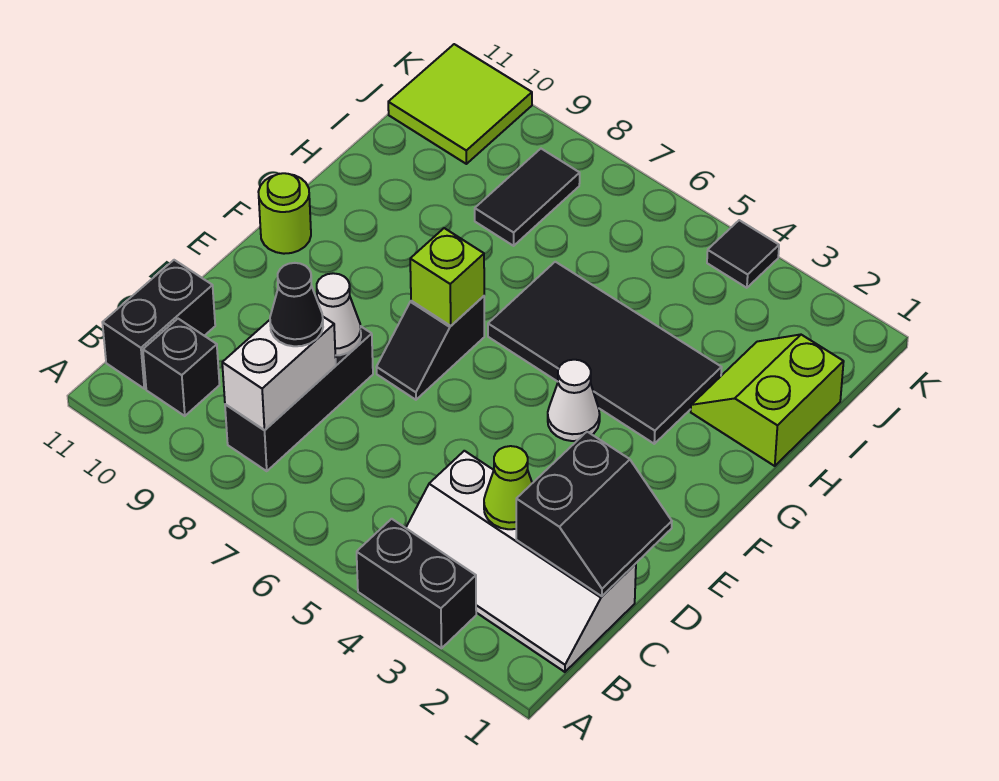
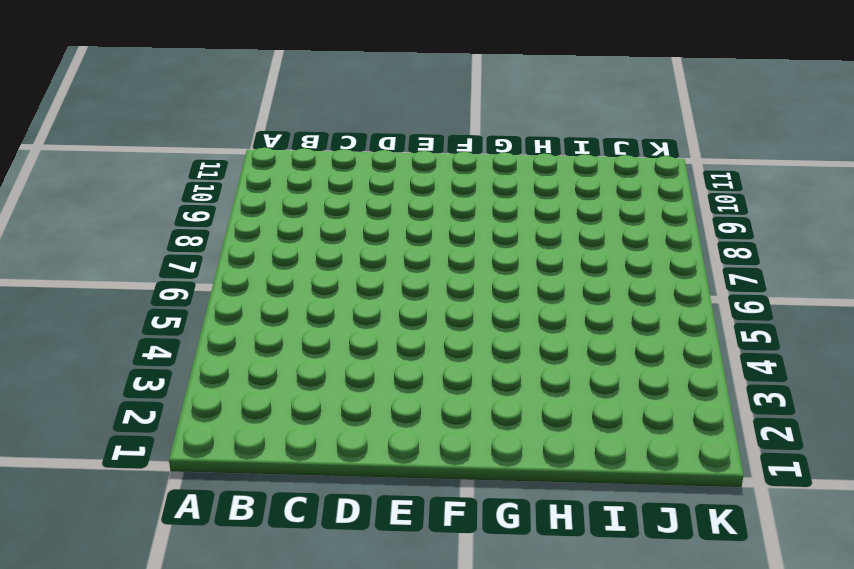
none -> black 1x2 brick [357,519,476,648]
none -> white 2x4 slope [406,451,636,672]
none -> black 1x3 brick [225,326,373,471]

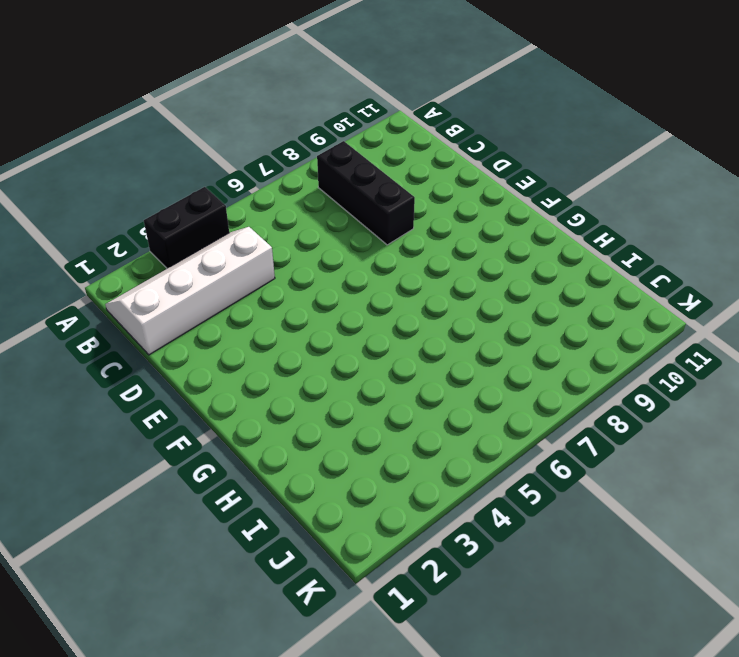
none -> black 1x1 brick [143,319,220,416]
none -> black 1x2 brick [102,260,215,389]
none -> black 1x2 slope [377,296,484,400]

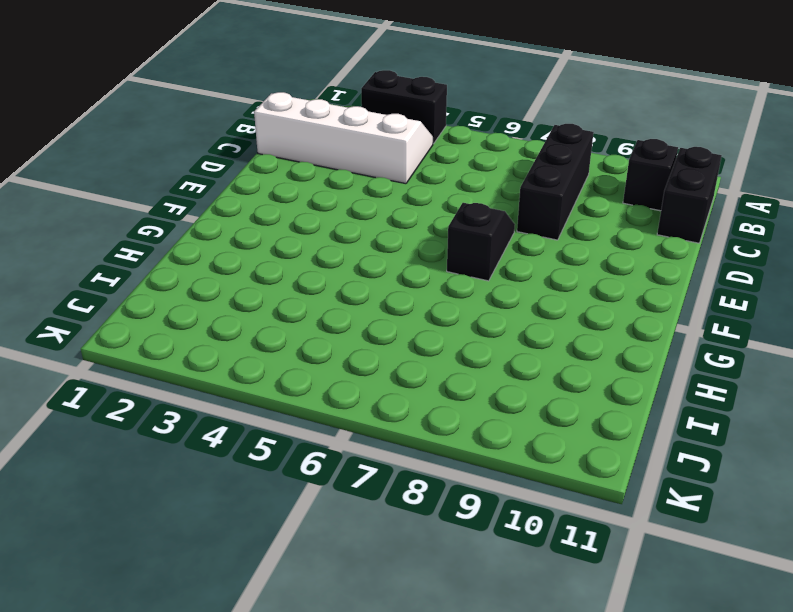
none -> white 1x1 cone [548,360,600,441]
none -> lime 1x1 round brick [258,173,311,254]
none -> black 2x4 tile [488,262,722,444]

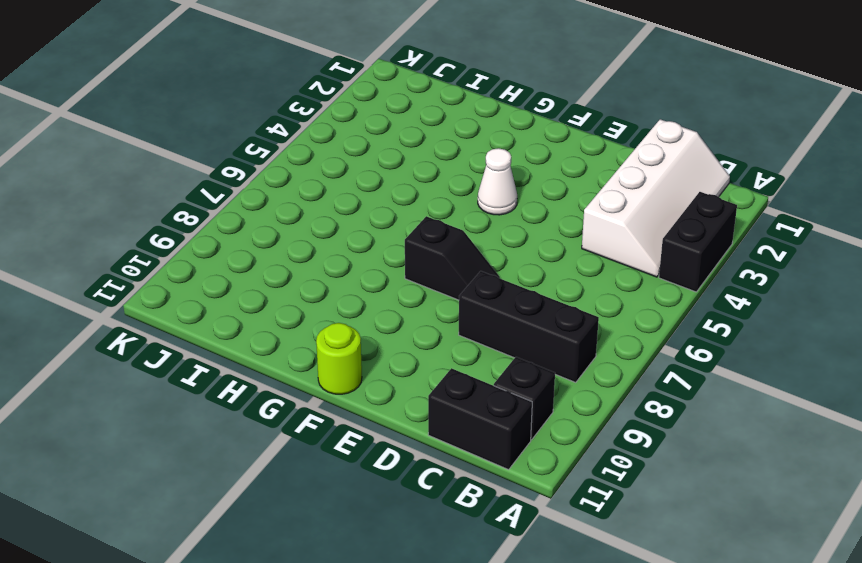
none -> black 2x4 tile [488,262,722,444]
none -> lime 2x2 slope [691,334,844,466]
none -> black 1x2 tile [475,149,580,246]

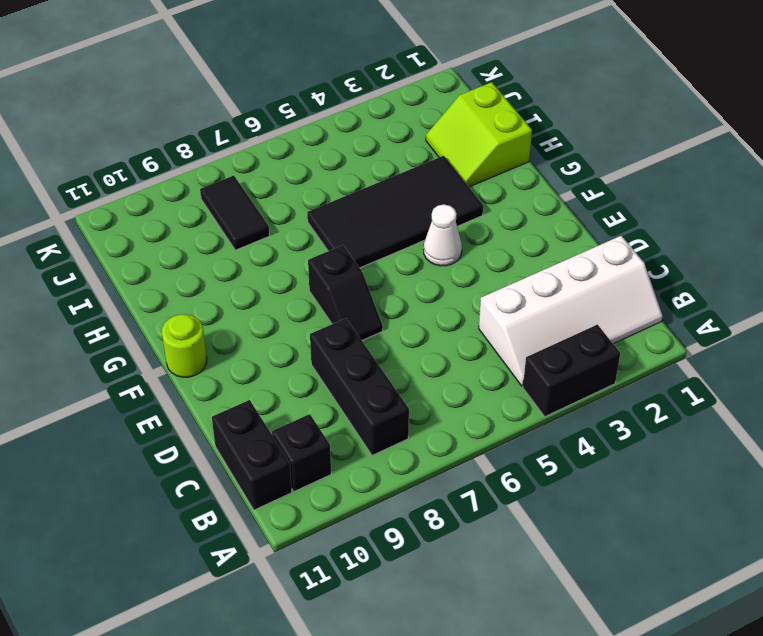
none -> lime 2x2 tile [388,44,532,164]
none -> black 1x1 tile [707,220,779,288]
none -> white 1x2 brick [222,317,336,430]

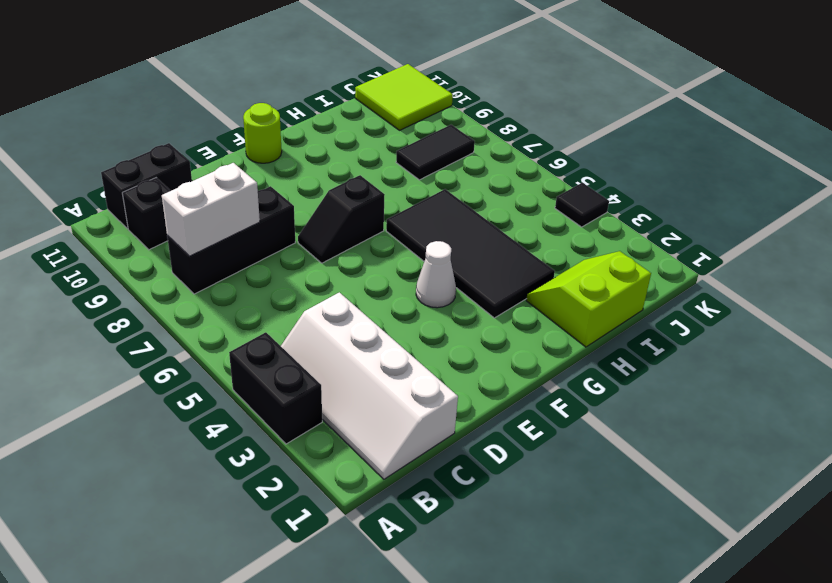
none -> black 2x2 slope [516,432,672,596]
none -> lime 1x1 cone [484,446,532,529]
none -> white 1x1 cone [317,273,361,356]

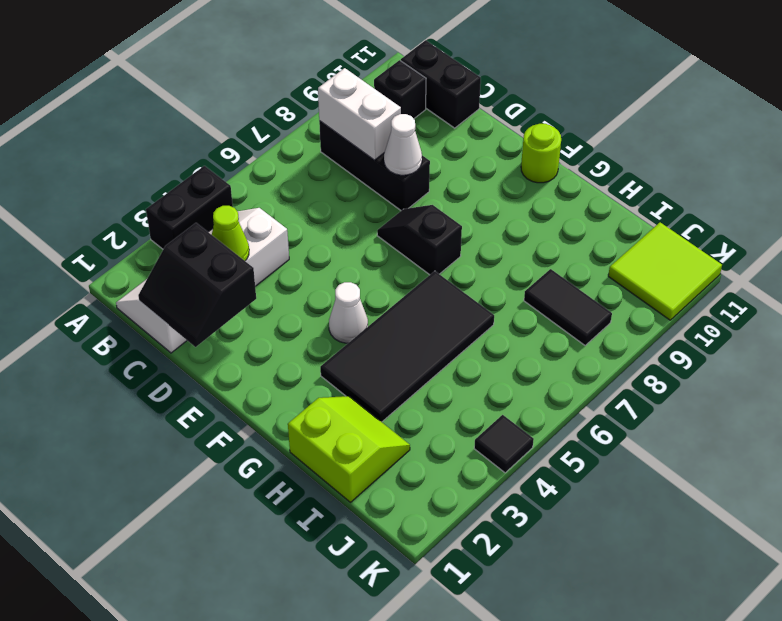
none -> lime 1x1 brick [410,228,484,326]
none -> black 1x1 cone [270,263,323,346]

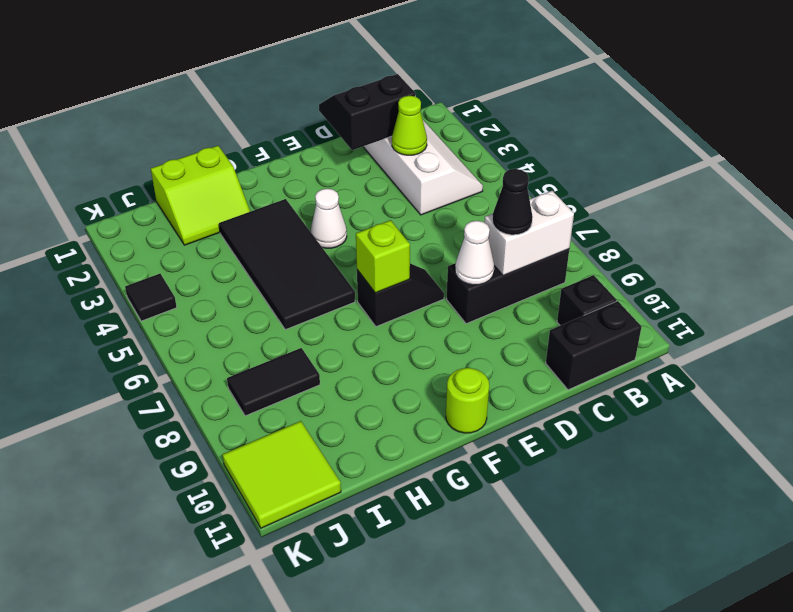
none -> black 1x2 brick [357,519,476,648]

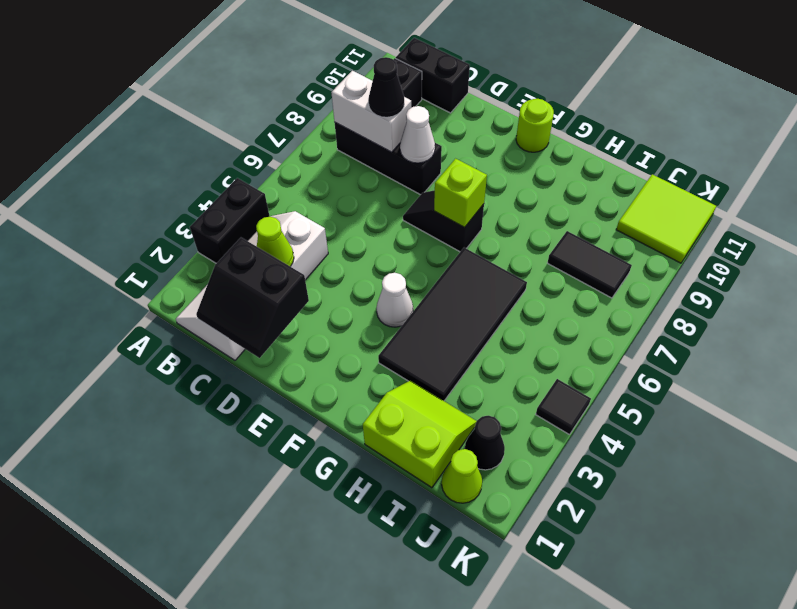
lime 1x1 cone [442,449,482,503] -> none
black 1x1 cone [465,416,505,470] -> none

